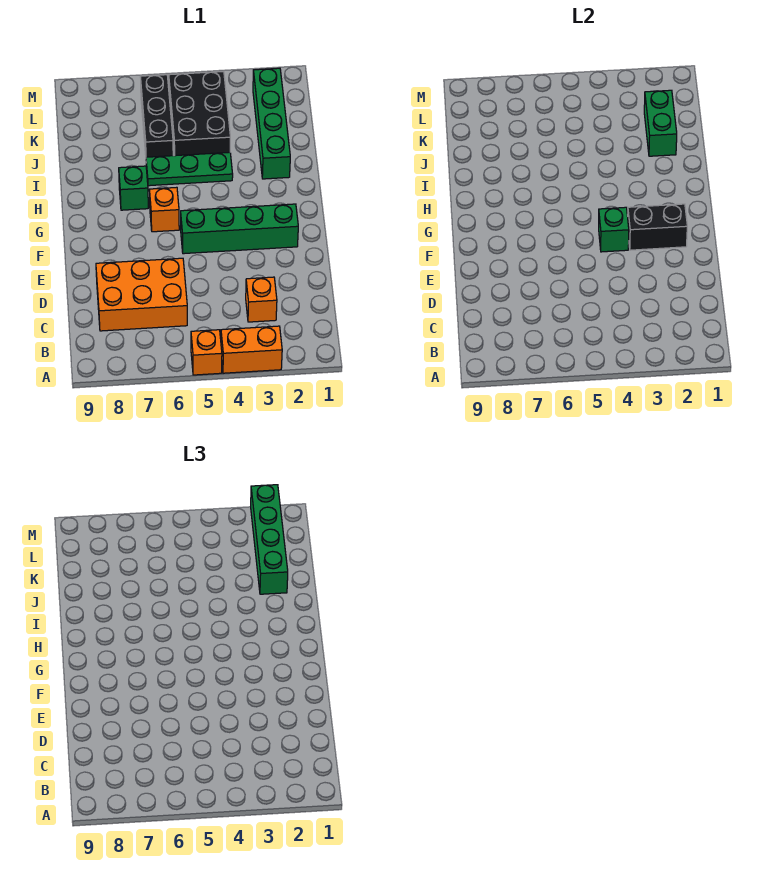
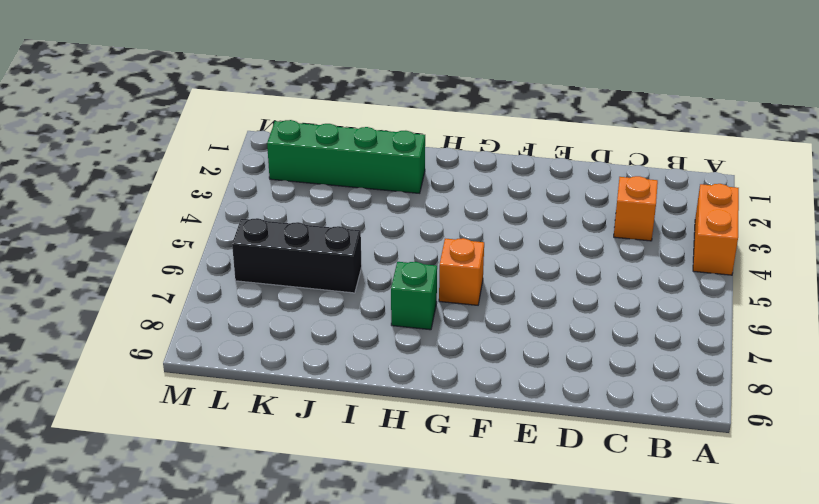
none -> orange 1x1 brick [191,330,222,375]
none -> orange 2x3 brick [96,258,187,331]
none -> green 1x4 brick [181,204,298,254]

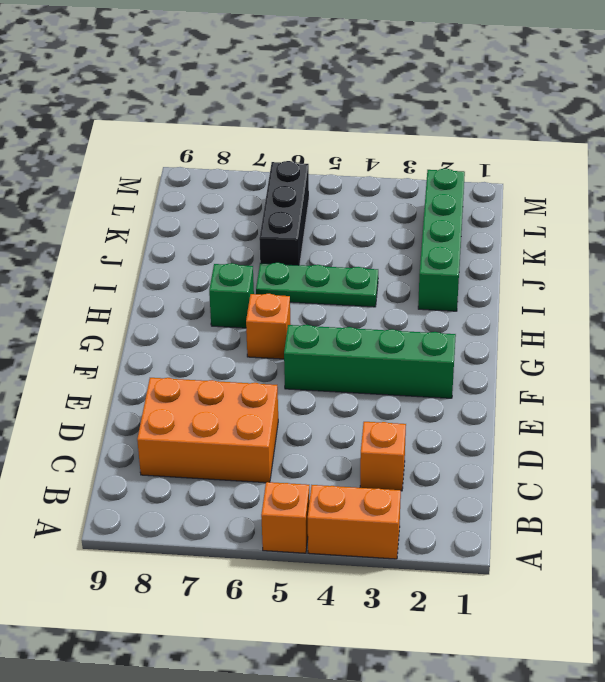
none -> black 2x3 brick [169,72,230,156]
none -> black 1x2 brick [628,204,687,250]
none -> green 1x1 brick [599,207,629,252]

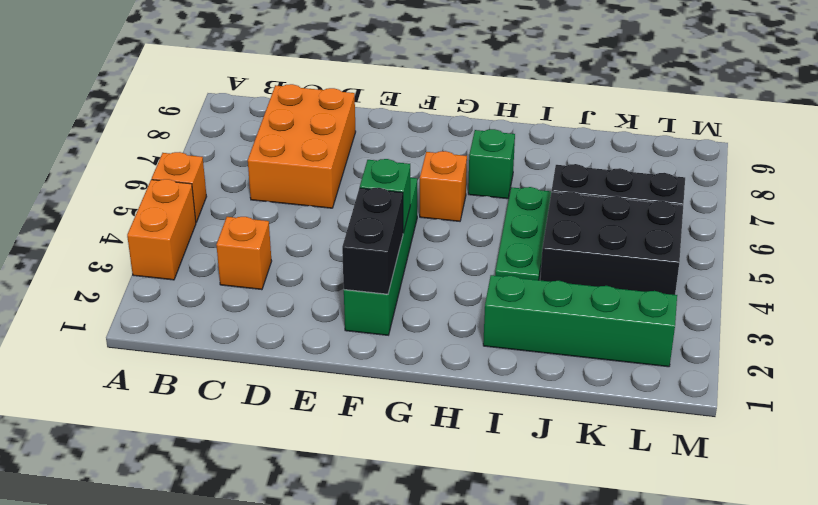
none -> green 1x2 brick [644,90,677,156]
none -> green 1x4 brick [251,485,288,594]

